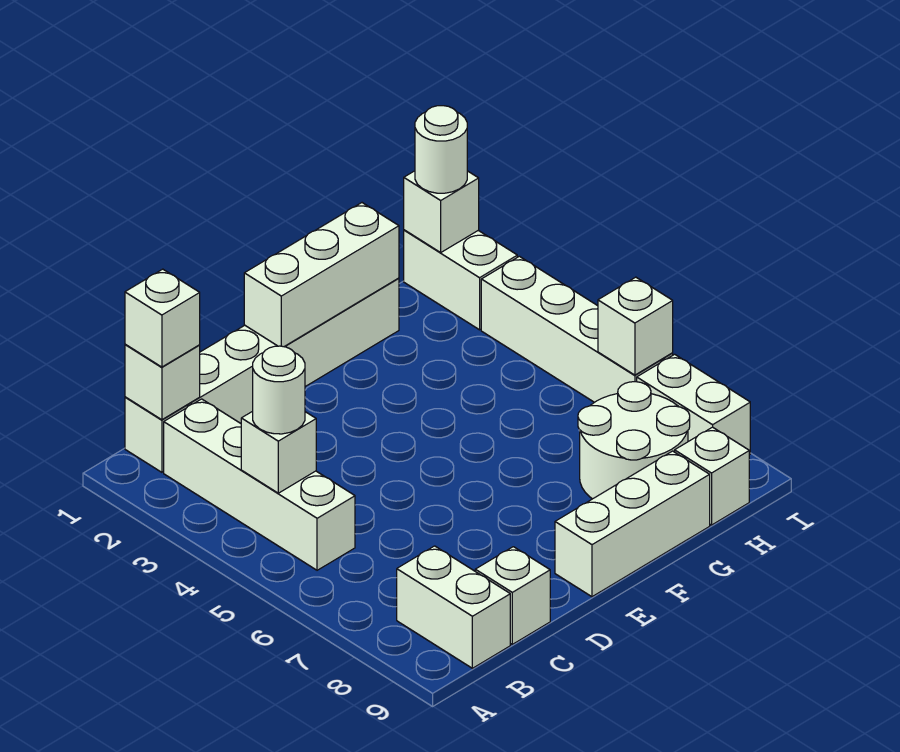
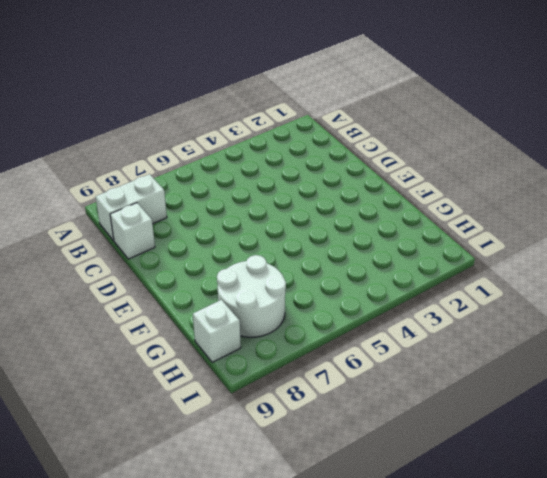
none -> white 1x6 brick [125,278,399,472]
none -> white 1x4 brick [164,399,355,570]
none -> white 1x3 brick [555,451,710,597]

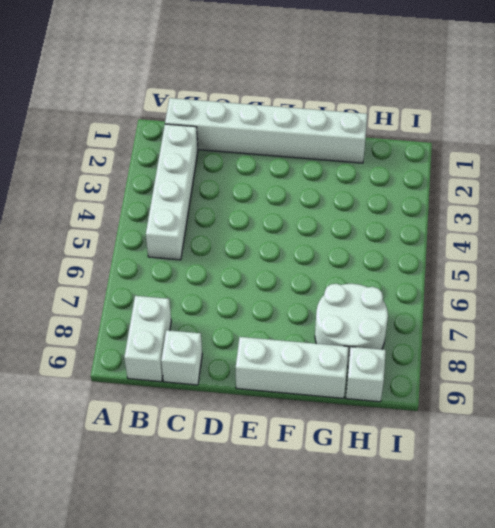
none -> white 1x2 brick [404,230,517,330]
none -> white 1x4 brick [481,256,673,402]
none -> white 1x2 brick [637,354,750,455]

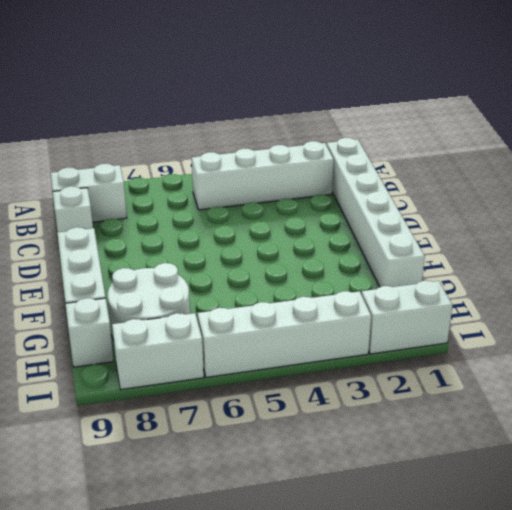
none -> white 1x1 brick [125,344,200,420]
none -> white 1x1 brick [241,411,316,493]
none -> white 1x3 brick [244,203,399,347]

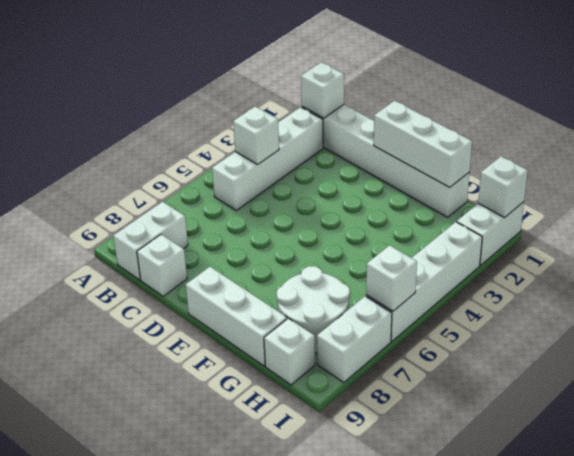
none -> white 1x1 brick [125,269,200,367]
none -> white 1x1 round brick [253,346,305,434]
none -> white 1x1 round brick [415,106,467,193]

